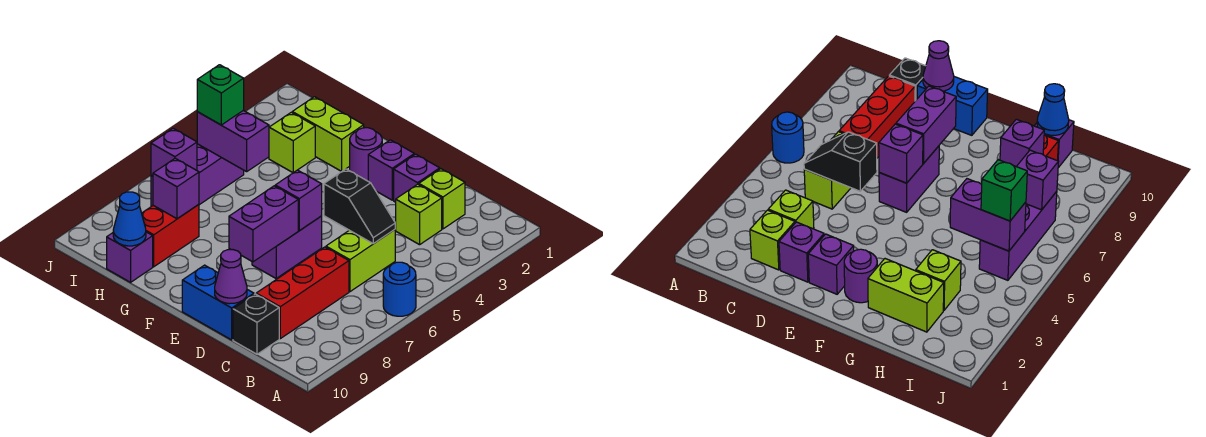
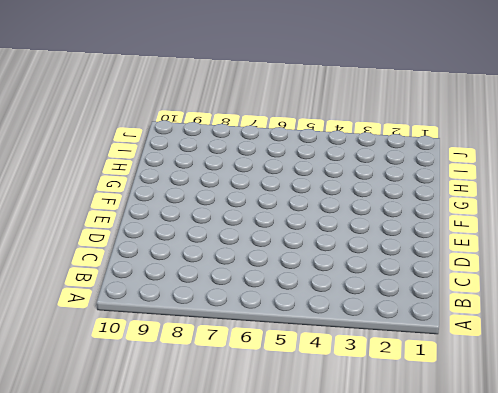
none -> blue 1x1 round brick [383,262,416,316]
none -> lime 1x1 brick [419,169,465,229]
none -> lime 1x1 brick [396,184,442,245]

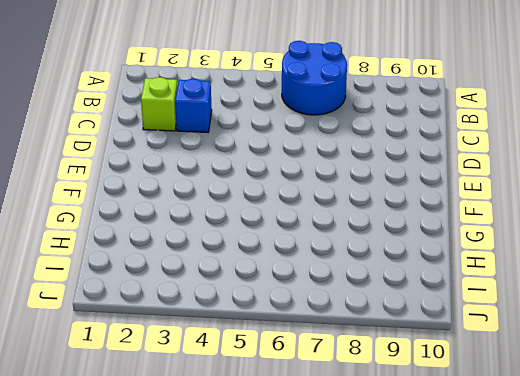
blue 2x2 round brick [282,41,347,115] -> blue 1x1 round brick [383,262,416,316]
blue 1x1 brick [175,79,212,132] -> lime 1x1 brick [396,184,442,245]
none -> lime 1x2 brick [326,230,395,292]
none -> red 1x3 brick [256,247,349,339]
none -> black 1x1 brick [233,294,279,354]

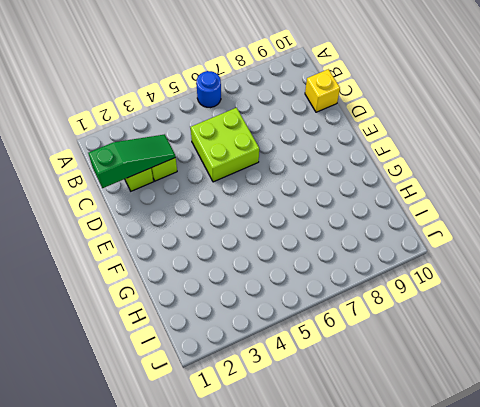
green 1x3 slope [88,134,175,188] -> none
lime 2x2 brick [191,108,259,182] -> lime 1x2 brick [326,230,395,292]
yellow 1x1 brick [305,69,340,112] -> black 1x1 brick [233,294,279,354]
none -> red 1x3 brick [256,247,349,339]
none -> purple 1x1 brick [394,154,440,202]
none -> blue 1x2 brick [182,265,254,340]

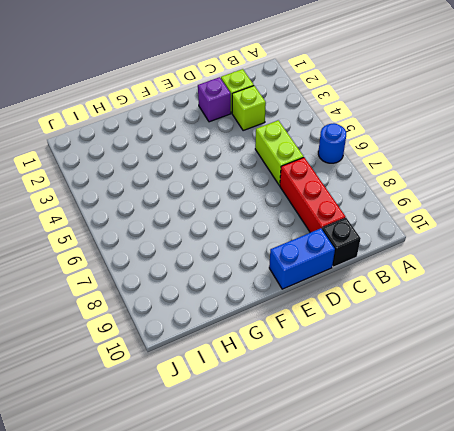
none -> purple 1x1 brick [368,140,414,200]
none -> purple 1x2 brick [252,216,322,278]
none -> purple 1x1 round brick [350,128,382,181]

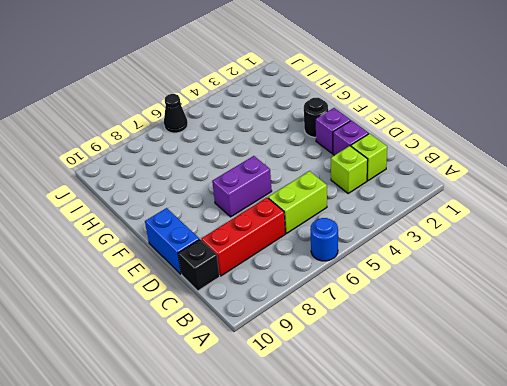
black 1x1 round brick [304,98,328,137] -> purple 1x1 round brick [350,128,382,181]
black 1x1 cone [164,94,188,133] -> none
none -> lime 1x2 brick [292,97,364,172]
none -> lime 1x1 brick [269,112,315,173]
none -> red 1x2 brick [142,205,199,267]

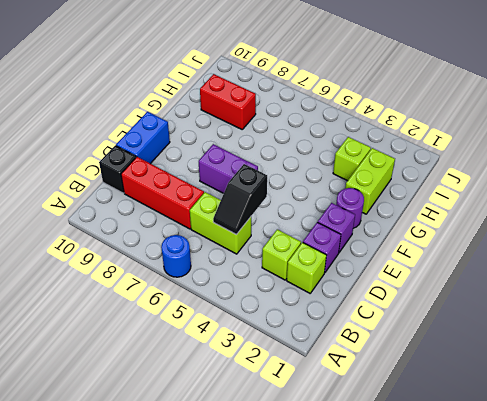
none -> purple 1x1 brick [107,232,153,282]
none -> purple 1x3 brick [151,144,244,207]
none -> purple 1x1 cone [215,250,247,304]

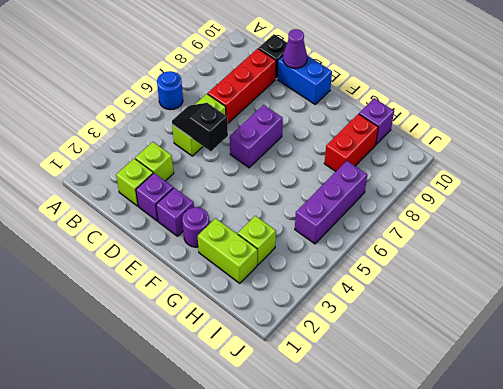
none -> purple 1x1 brick [275,170,322,231]
none -> purple 1x2 brick [229,186,298,262]
none -> purple 1x2 brick [197,110,269,172]

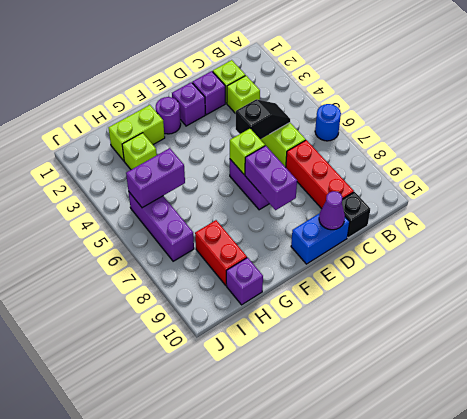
lime 1x1 brick [230,129,265,175] -> purple 1x1 brick [275,170,322,231]
none -> purple 1x1 brick [153,158,199,219]
none -> blue 1x1 cone [113,192,146,246]
none -> purple 1x1 brick [151,128,197,176]

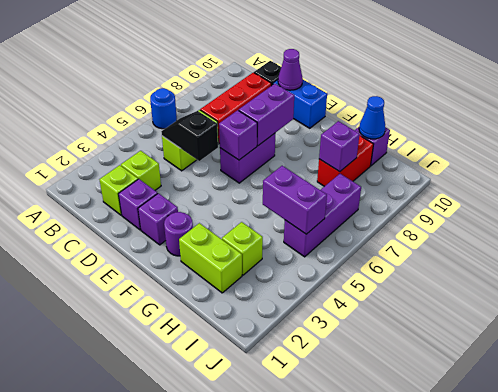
none -> purple 1x1 brick [151,128,197,176]
none -> green 1x1 brick [197,65,244,125]

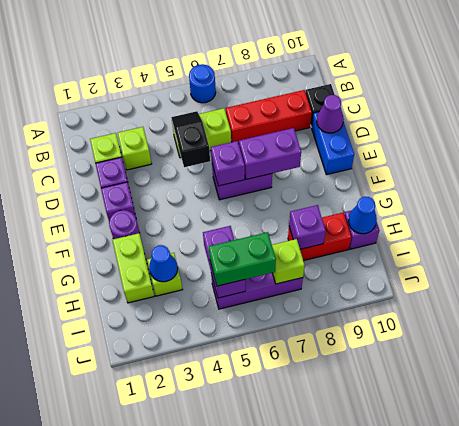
blue 1x1 cone [149,245,178,282] -> none
green 1x2 brick [209,232,276,286] -> green 1x1 brick [197,65,244,125]
lime 1x1 brick [272,239,305,284] -> purple 1x1 brick [151,128,197,176]

